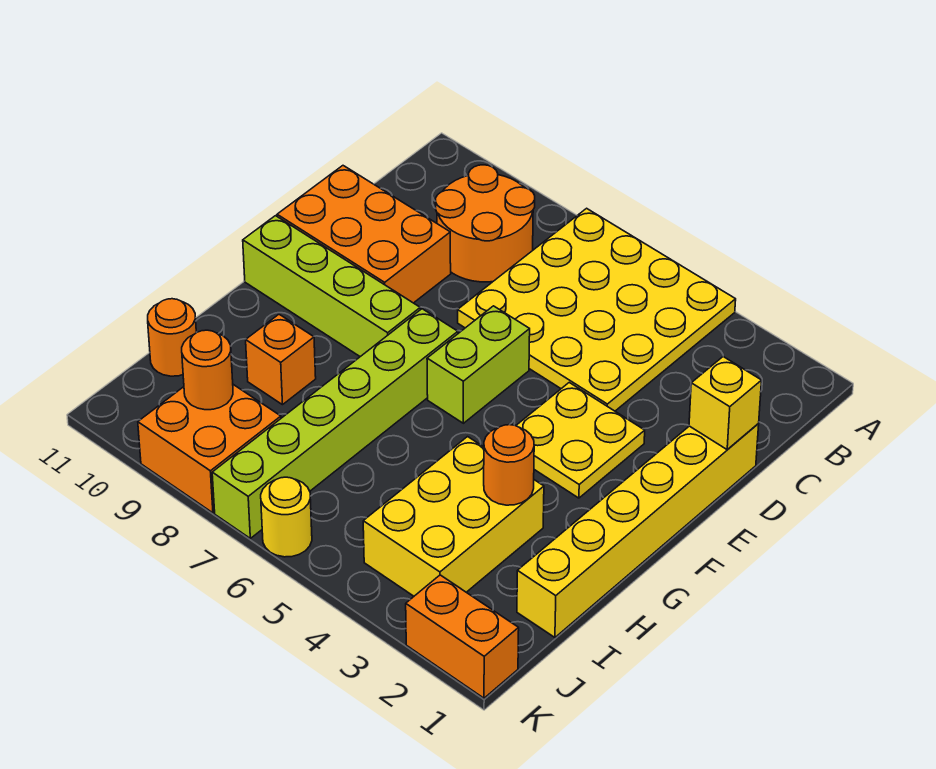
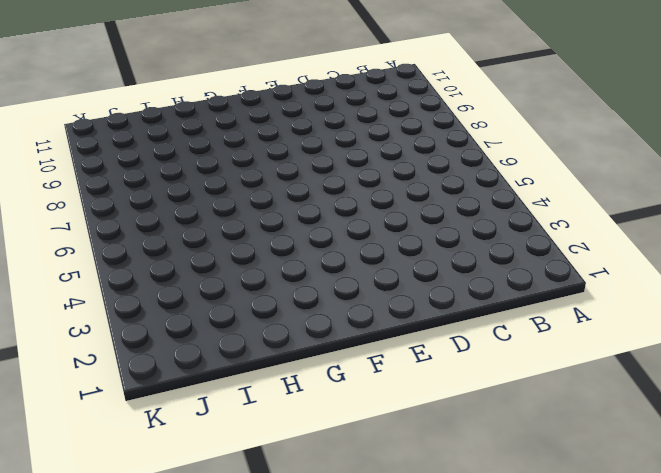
none -> yellow 4x4 plate [458,208,736,411]
none -> orange 2x2 round brick [435,165,535,282]
none -> yellow 1x6 brick [517,424,759,637]

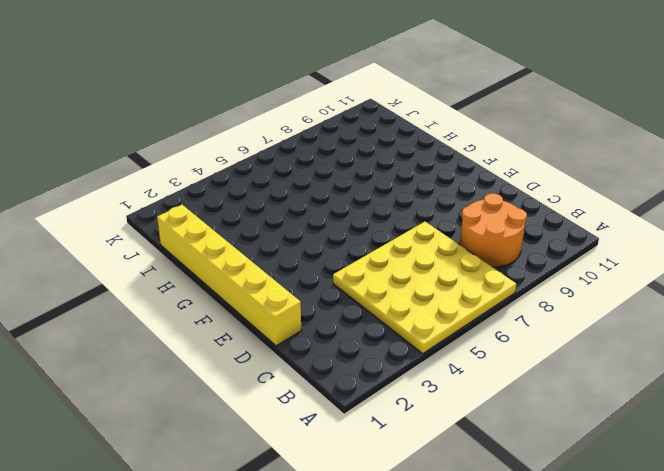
none -> orange 2x3 brick [277,166,451,303]
none -> yellow 2x2 plate [516,383,645,498]
none -> lime 1x2 brick [427,306,530,423]

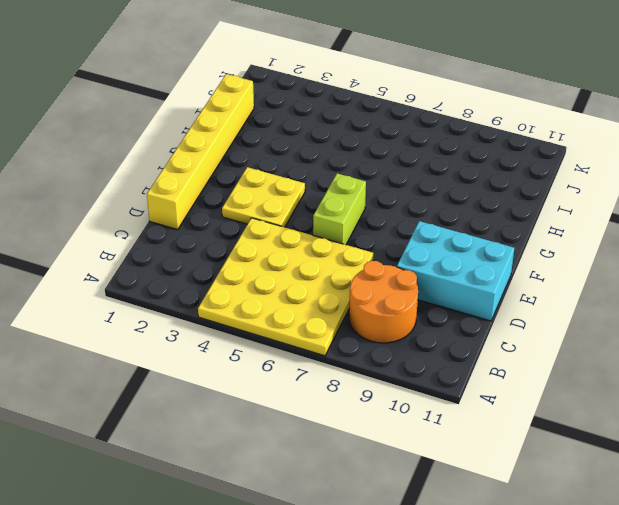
cyan 2x3 brick [397,221,514,321] -> orange 2x3 brick [277,166,451,303]
none -> lime 1x6 brick [212,309,458,538]
none -> lime 1x4 brick [243,216,420,357]
none -> yellow 2x3 brick [363,437,544,596]

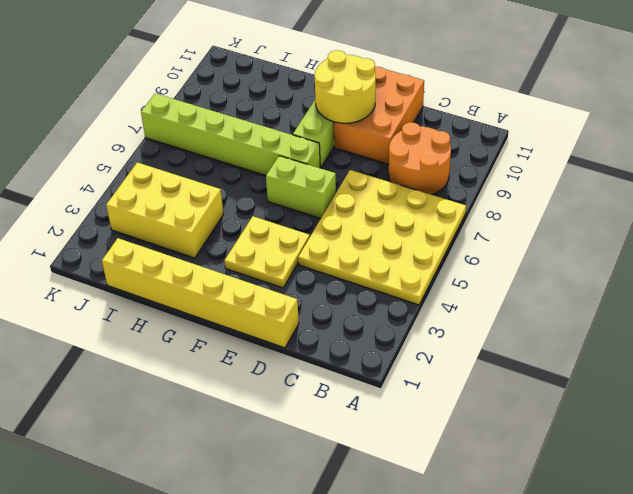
yellow 2x2 round brick [315,50,376,123] -> none
none -> orange 1x1 brick [246,314,316,405]
none -> orange 1x1 round brick [148,299,196,376]
none -> orange 2x2 brick [138,385,281,513]

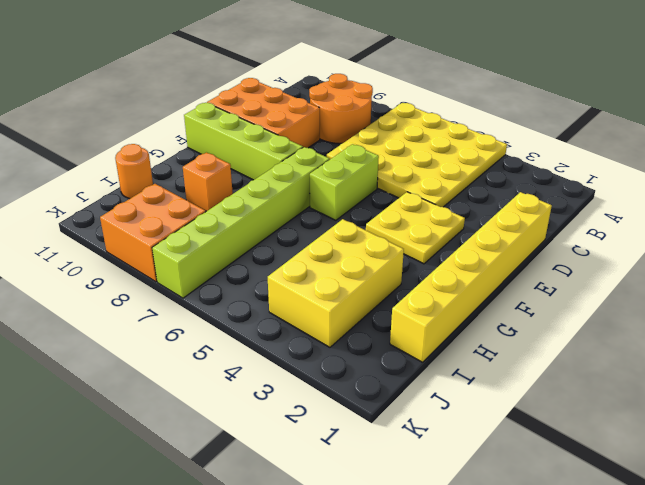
none -> orange 1x2 brick [406,575,519,698]
none -> yellow 1x1 round brick [261,477,312,557]
none -> yellow 1x1 brick [689,357,762,450]

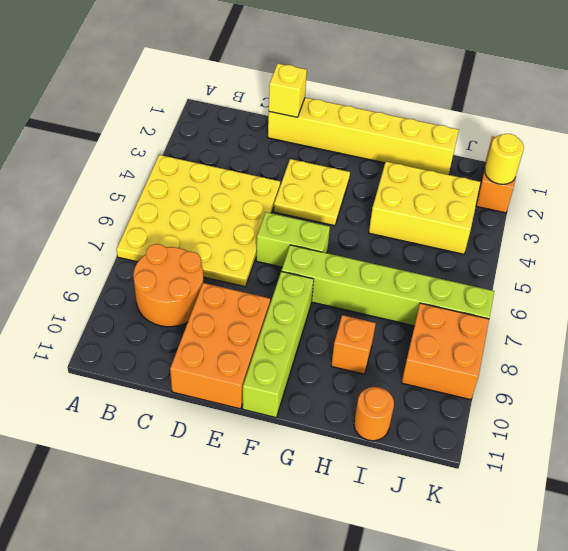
yellow 1x1 round brick [485,134,524,184] -> yellow 1x1 round brick moved to [261,477,312,557]
none -> orange 1x1 round brick [484,425,534,505]
none -> orange 1x1 round brick [182,330,233,410]

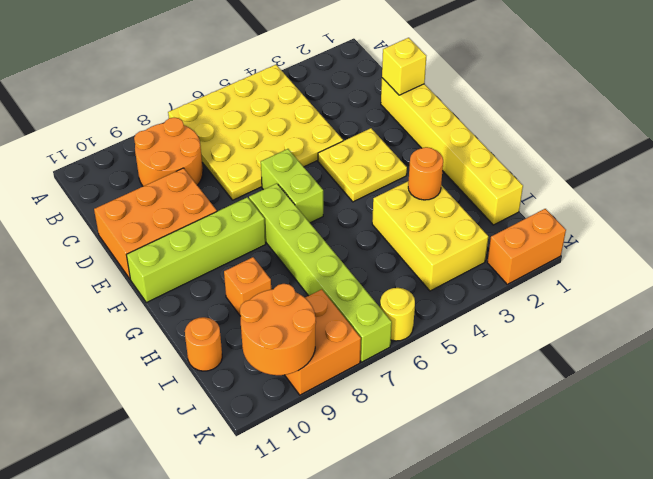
orange 2x2 round brick [240,284,316,375] -> orange 1x1 round brick [182,330,233,410]

